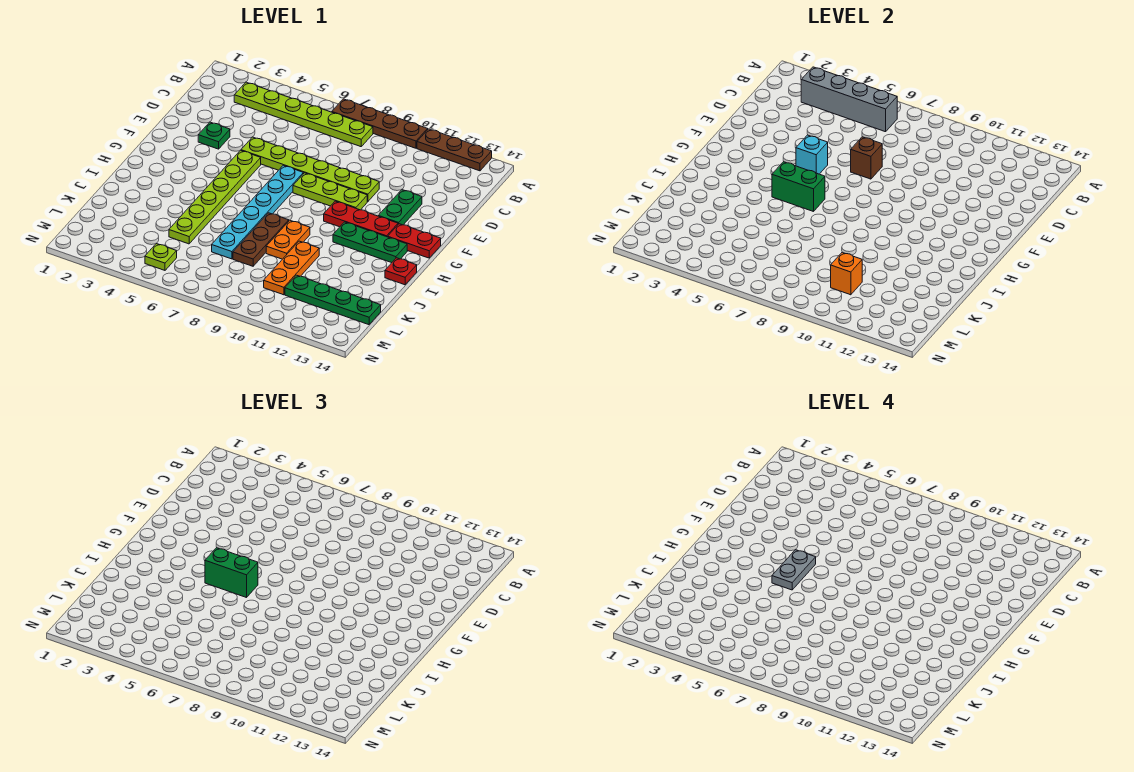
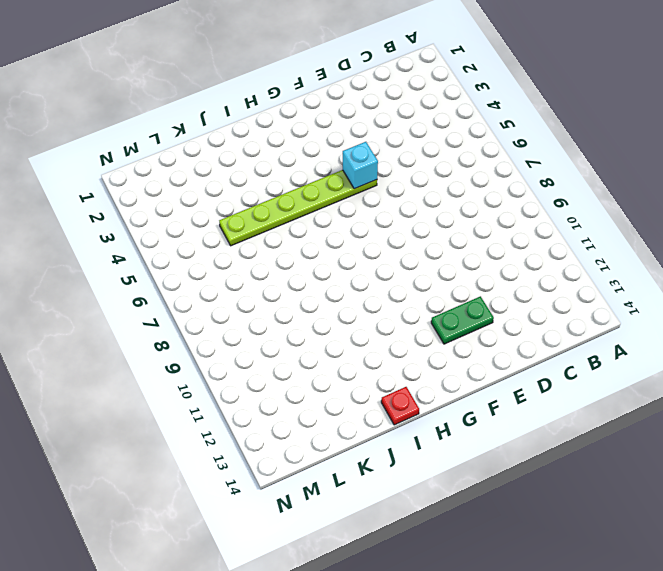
none -> brown 1x4 plate [332,99,428,148]
none -> brown 1x3 plate [417,129,492,171]
none -> lime 1x6 plate [234,82,373,147]

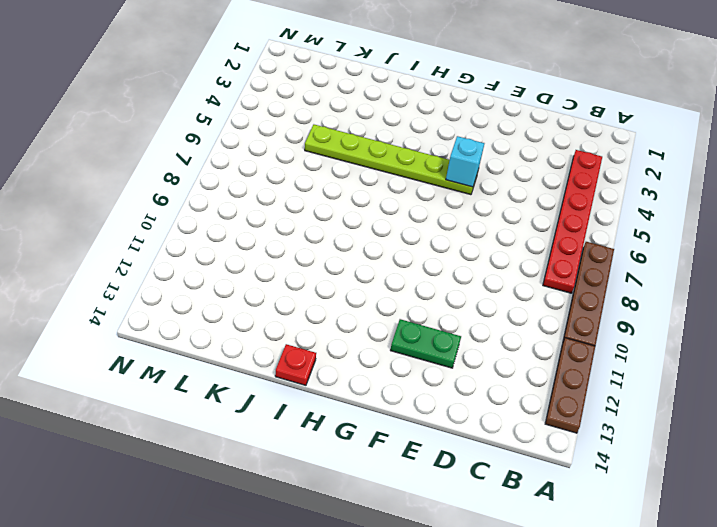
red 1x6 plate [543,150,602,293] -> lime 1x6 plate [234,82,373,147]
none -> green 1x1 plate [198,122,230,149]
none -> lime 1x6 plate [241,137,379,202]
none -> cyan 1x6 plate [212,165,303,259]

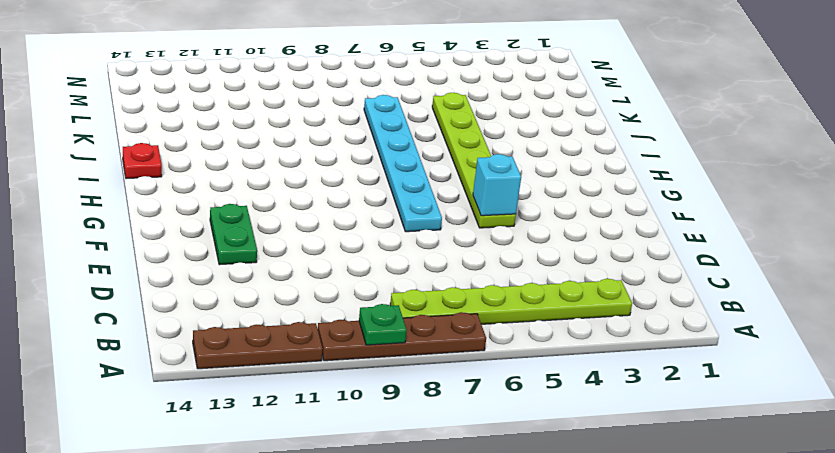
green 1x1 plate [359,304,407,345] -> green 1x1 plate moved to [198,122,230,149]
none -> lime 1x6 plate [241,137,379,202]
none -> lime 1x3 plate [293,173,367,210]
none -> red 1x3 plate [324,201,398,237]

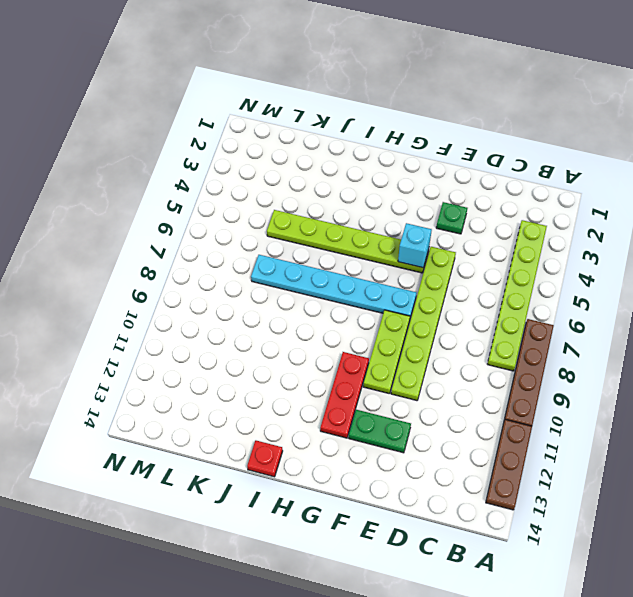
none -> red 1x2 plate [388,224,441,258]
none -> green 1x3 plate [333,222,407,263]
none -> brown 1x3 plate [233,213,289,266]

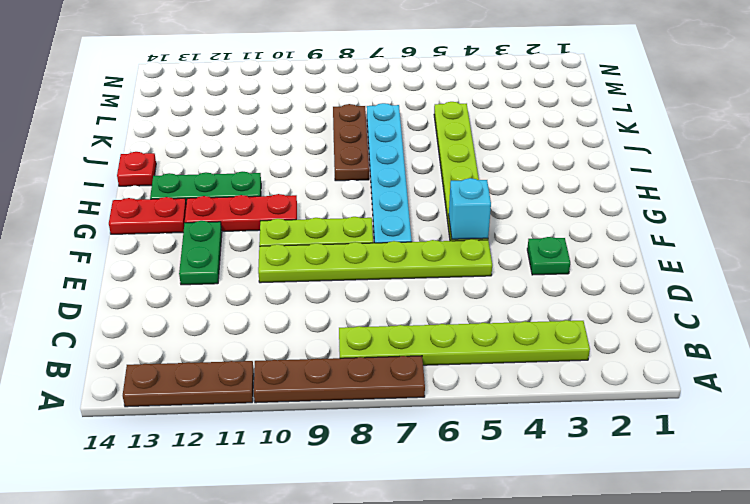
none -> orange 1x2 plate [266,220,310,259]
none -> orange 1x3 plate [264,241,319,295]
none -> green 1x4 plate [285,275,381,325]

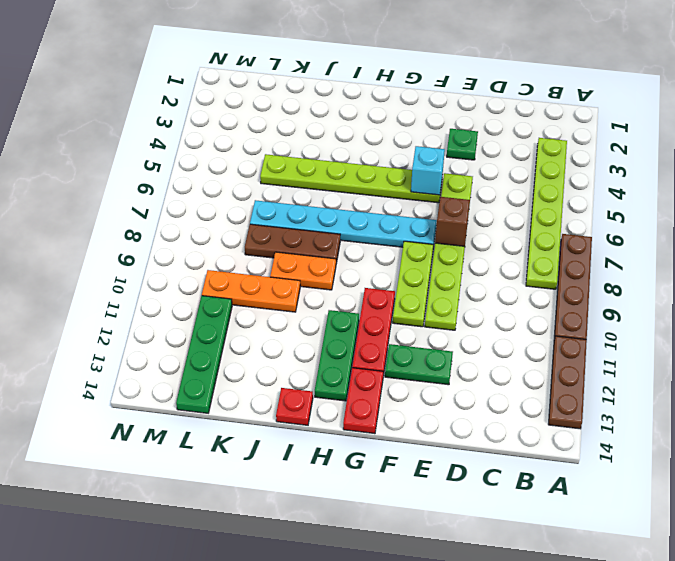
none -> lime 1x1 plate [145,244,177,270]
none -> grey 1x4 brick [801,67,897,132]
none -> green 1x2 brick [772,162,825,212]

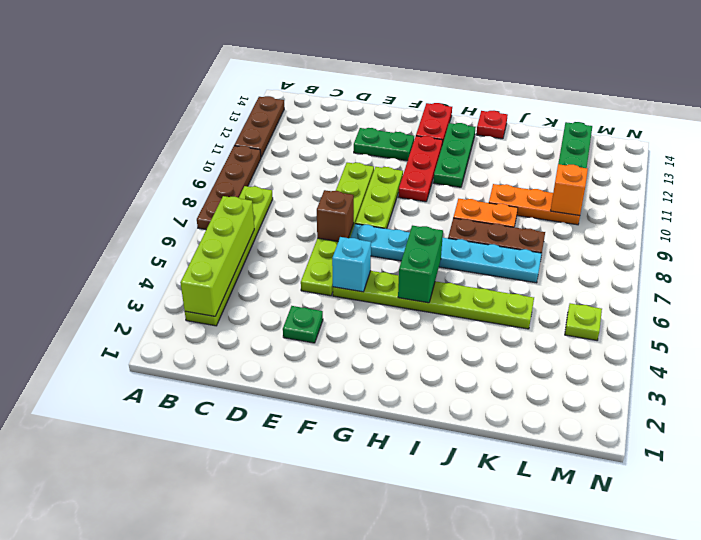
lime 1x4 brick [180,196,254,316] -> grey 1x4 brick [801,67,897,132]
none -> green 1x2 brick [205,548,258,598]
none -> grey 1x2 plate [772,550,816,590]

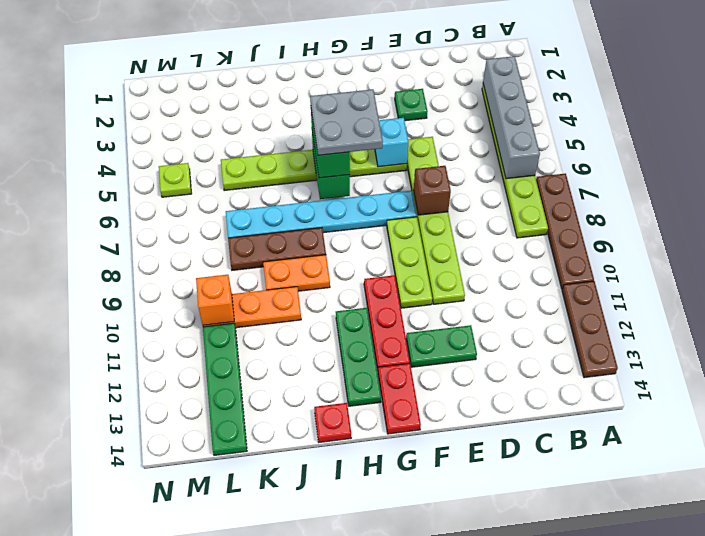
grey 2x2 plate [310,89,383,155] -> grey 1x2 plate [772,550,816,590]

